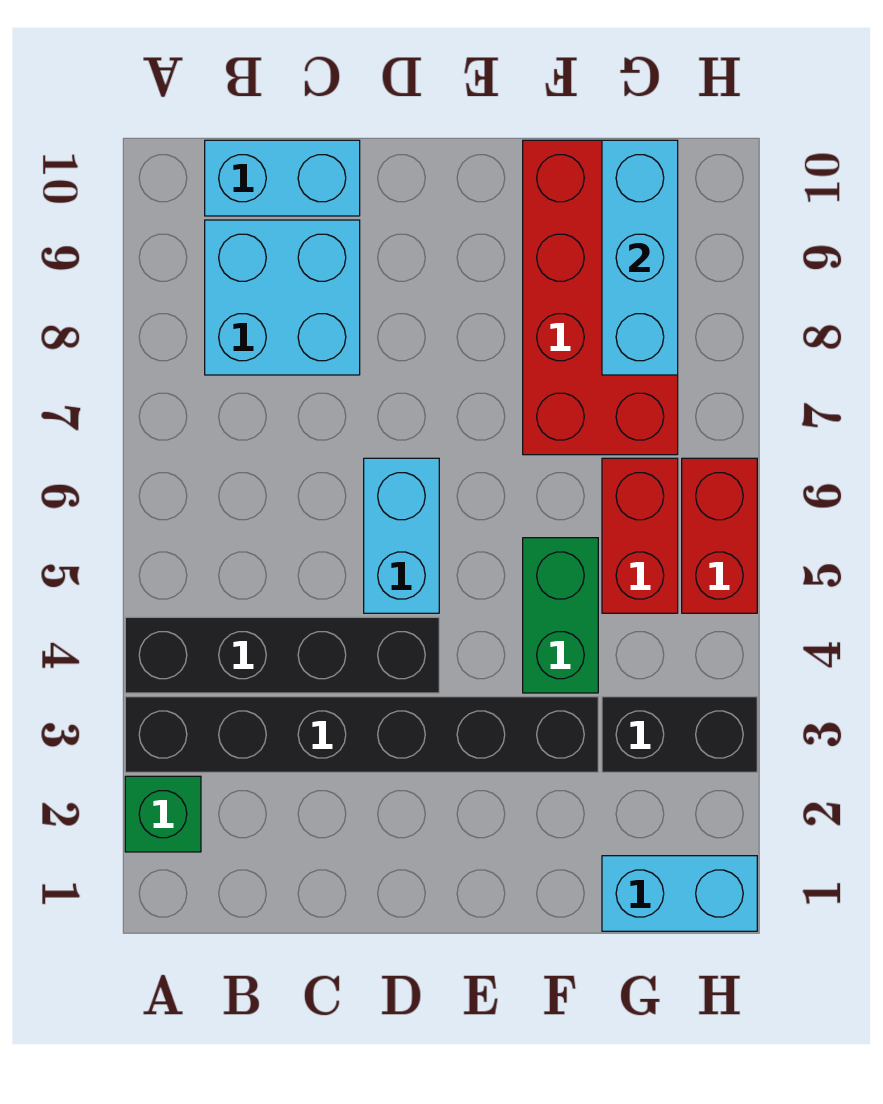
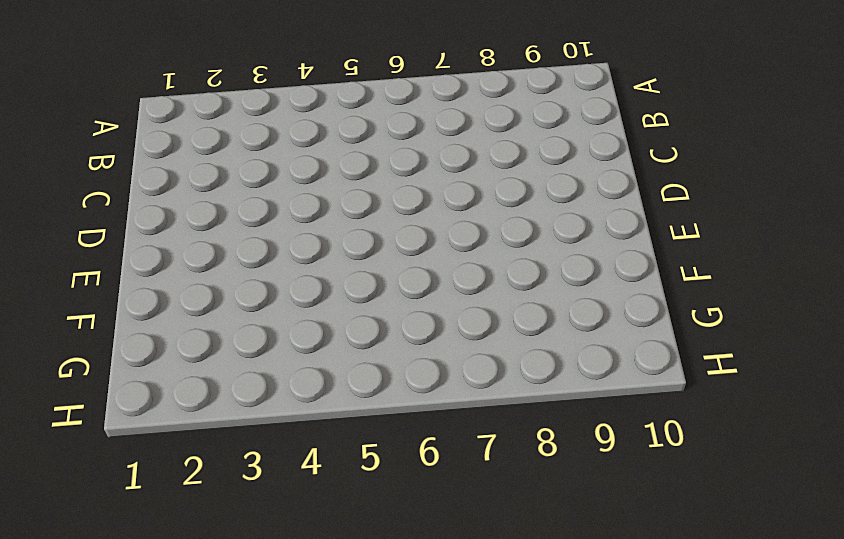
none -> green 1x1 brick [125,776,201,852]
none -> black 1x6 brick [125,697,598,772]
none -> black 1x4 brick [125,617,439,693]

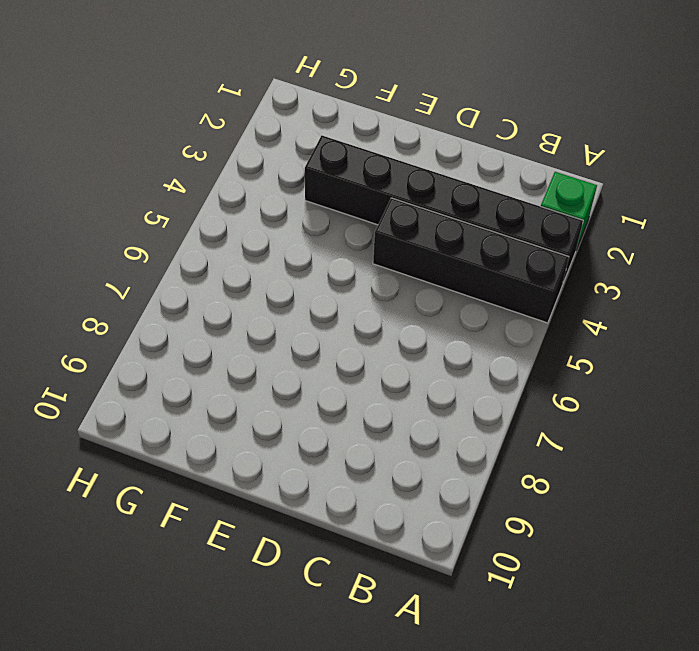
none -> cyan 2x2 brick [205,220,360,375]
none -> cyan 1x2 brick [205,140,360,216]
none -> cyan 1x2 brick [364,458,439,613]

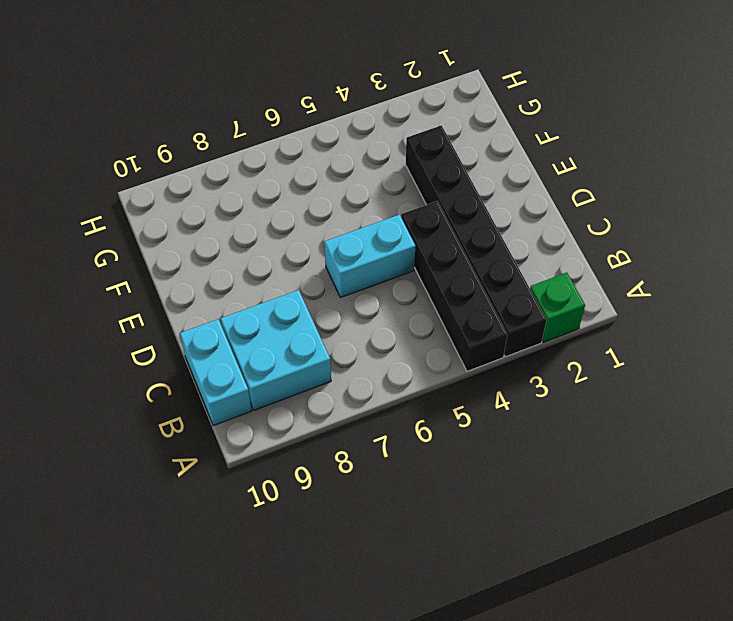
none -> green 1x2 brick [523,538,598,693]
none -> red 2x4 brick [523,140,678,455]
none -> cyan 1x2 brick [602,856,757,931]

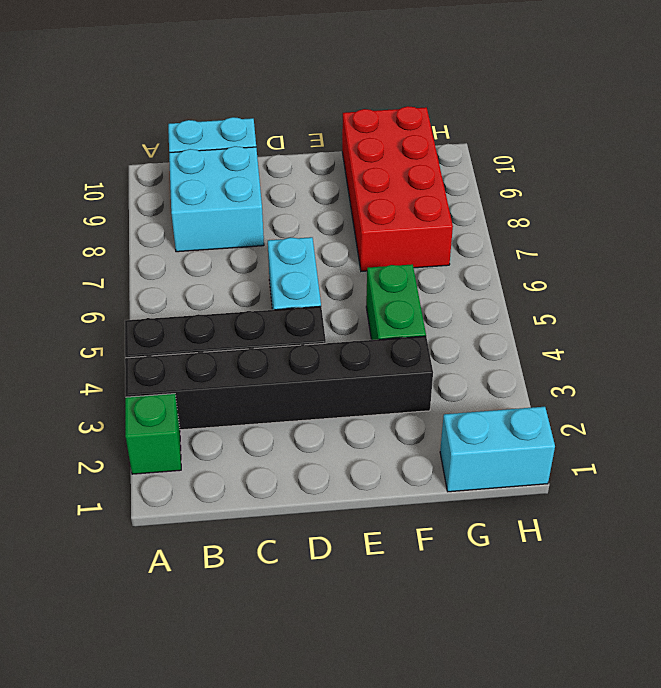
none -> black 1x2 brick [602,697,757,772]
none -> red 1x2 brick [602,458,678,613]
none -> red 1x2 brick [682,458,757,613]

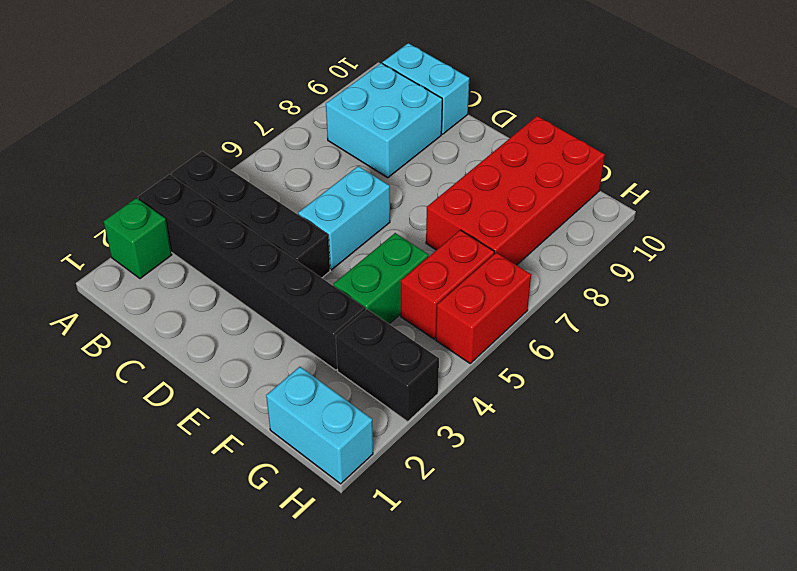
none -> cyan 1x3 brick [602,140,678,375]

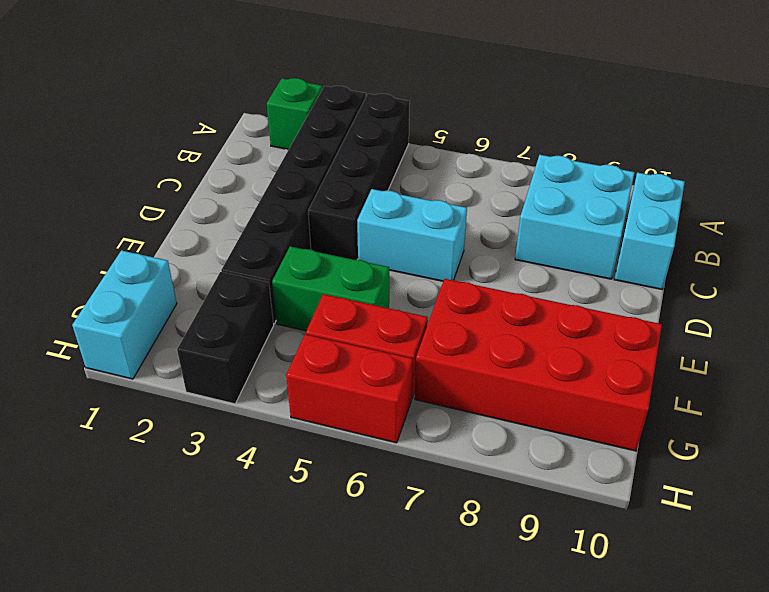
none -> cyan 1x3 brick [602,140,678,375]

